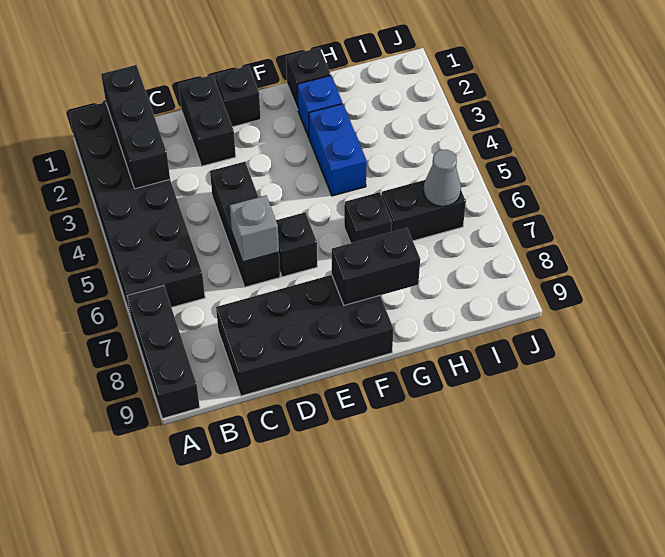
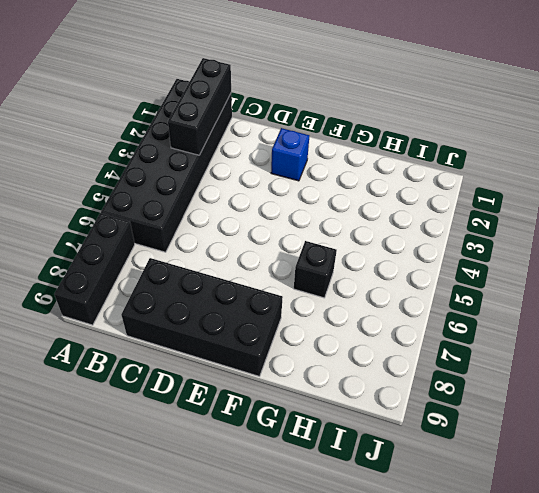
blue 1x1 brick [271,128,309,181] -> blue 1x1 brick moved to [297,76,342,137]
none -> black 1x2 brick [179,75,236,166]
none -> black 1x3 brick [210,162,280,287]
none -> black 1x1 brick [215,66,261,127]

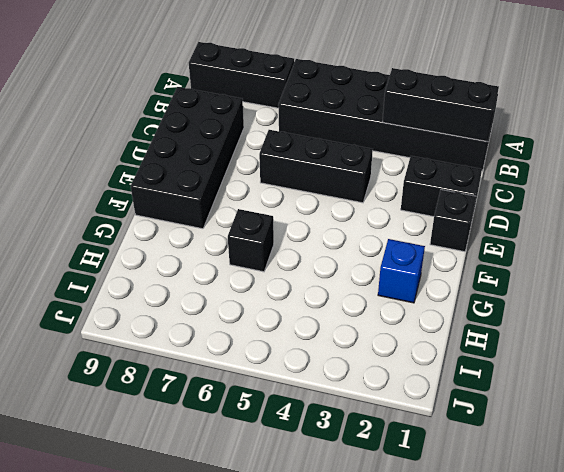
none -> black 1x1 brick [276,212,317,277]
none -> black 1x1 brick [286,48,331,110]
none -> blue 1x2 brick [309,104,367,196]

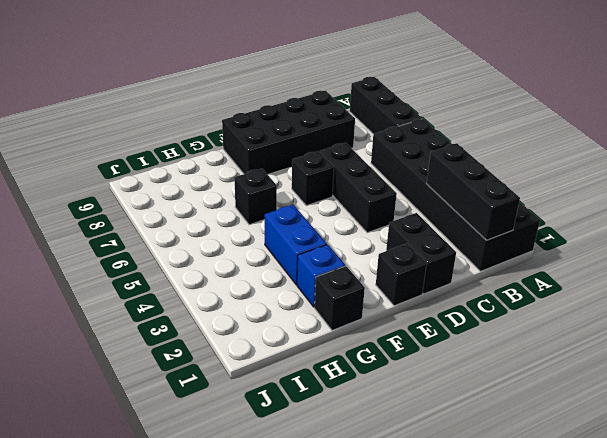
none -> black 1x2 brick [381,180,466,241]
none -> grey 1x1 brick [230,196,279,262]
none -> black 1x2 brick [332,228,420,305]

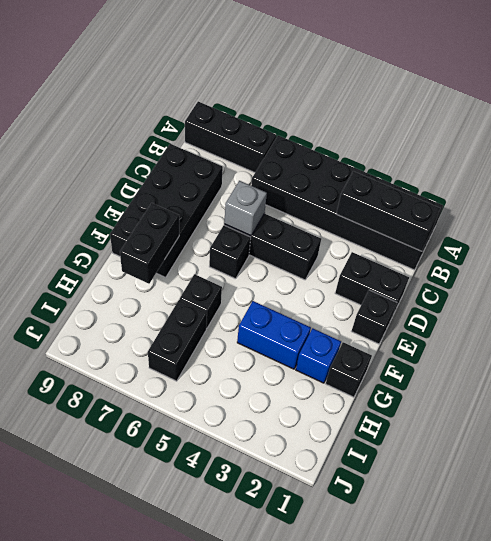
none -> grey 1x1 cone [424,150,461,206]

